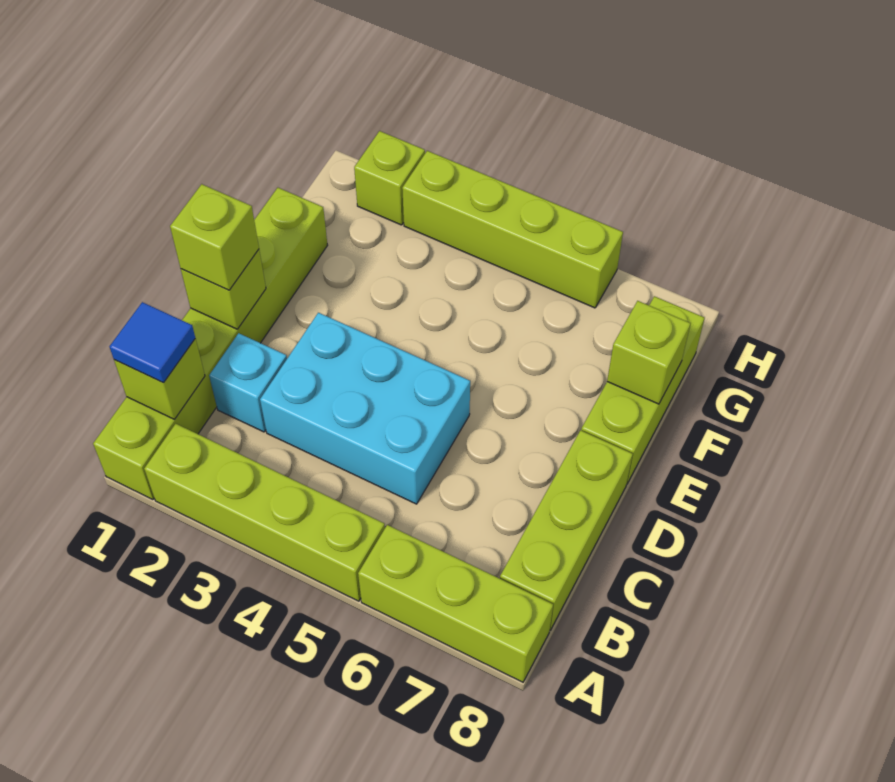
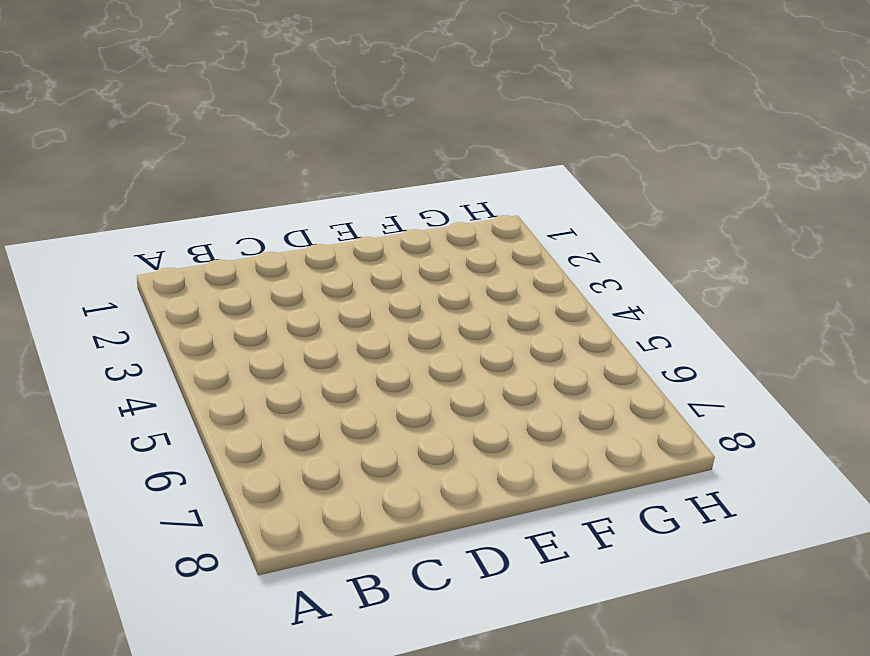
none -> lime 1x6 brick [93,188,328,500]
none -> lime 1x4 brick [144,424,385,601]
none -> lime 1x3 brick [358,525,553,682]

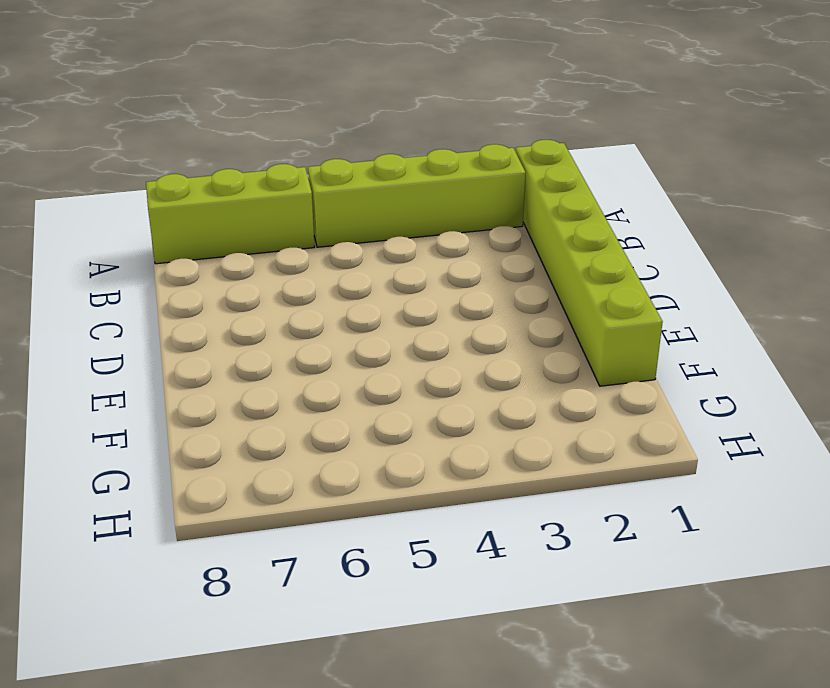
none -> lime 1x3 brick [500,430,633,630]
none -> cyan 1x1 brick [209,333,287,432]
none -> cyan 2x3 brick [260,313,470,504]

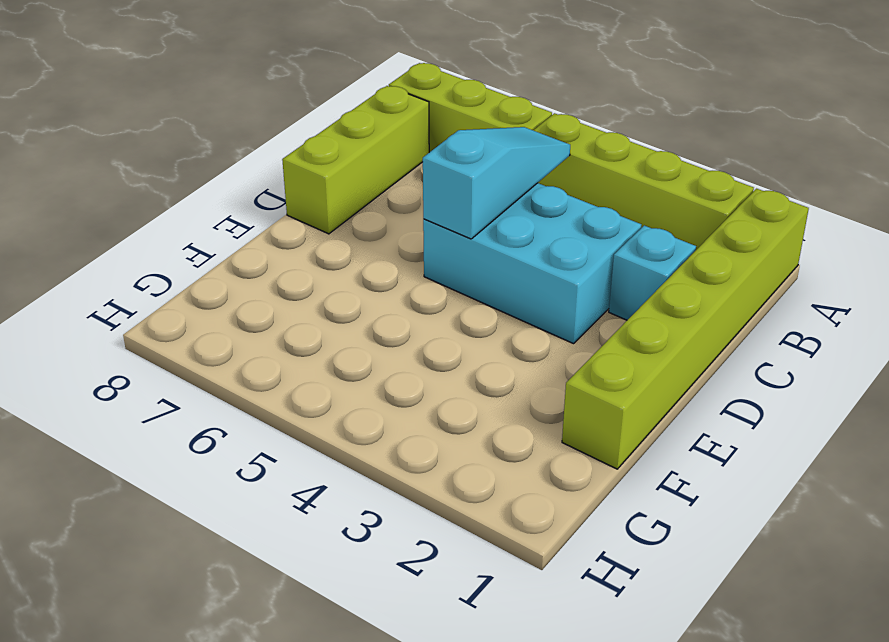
cyan 1x3 slope [423,127,570,239] -> none
none -> lime 1x3 brick [581,296,704,483]
none -> lime 1x1 brick [354,131,425,225]
none -> lime 1x4 brick [402,151,623,308]

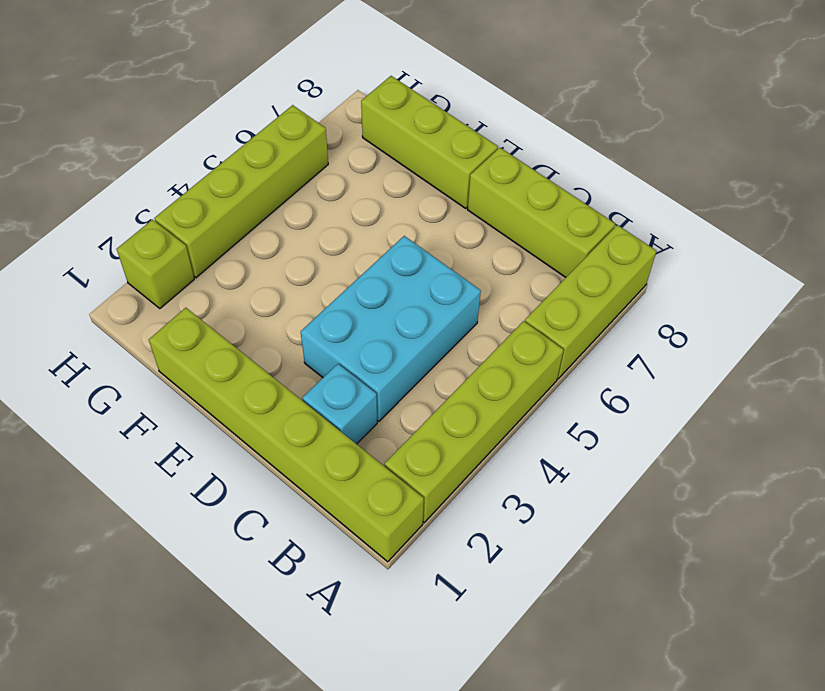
none -> lime 1x1 brick [114,339,205,419]
none -> lime 1x1 brick [181,249,266,329]
none -> lime 1x1 brick [607,301,691,404]

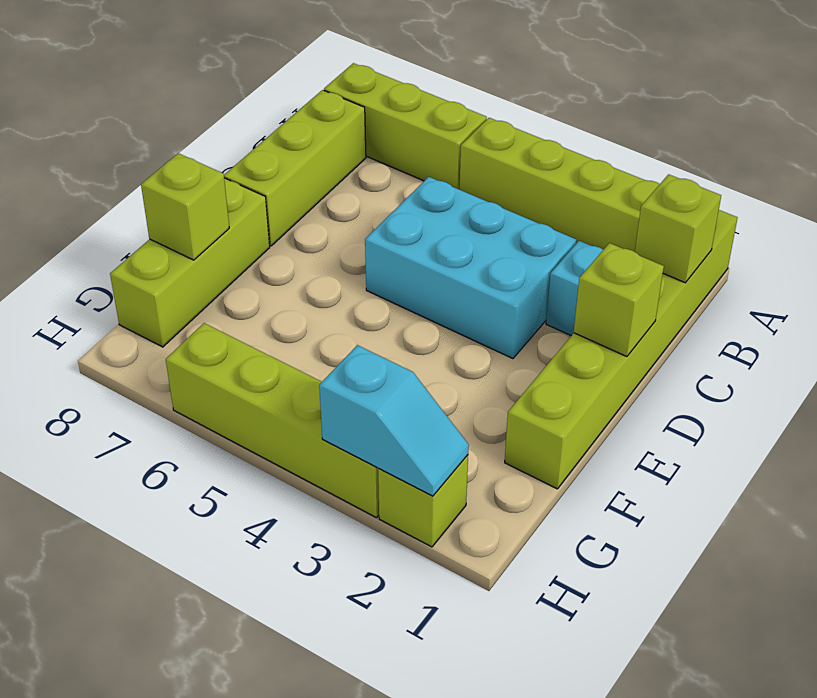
cyan 1x2 slope [319,345,469,496] -> none
none -> blue 1x1 tile [110,302,195,383]
none -> lime 1x1 brick [170,184,259,290]

